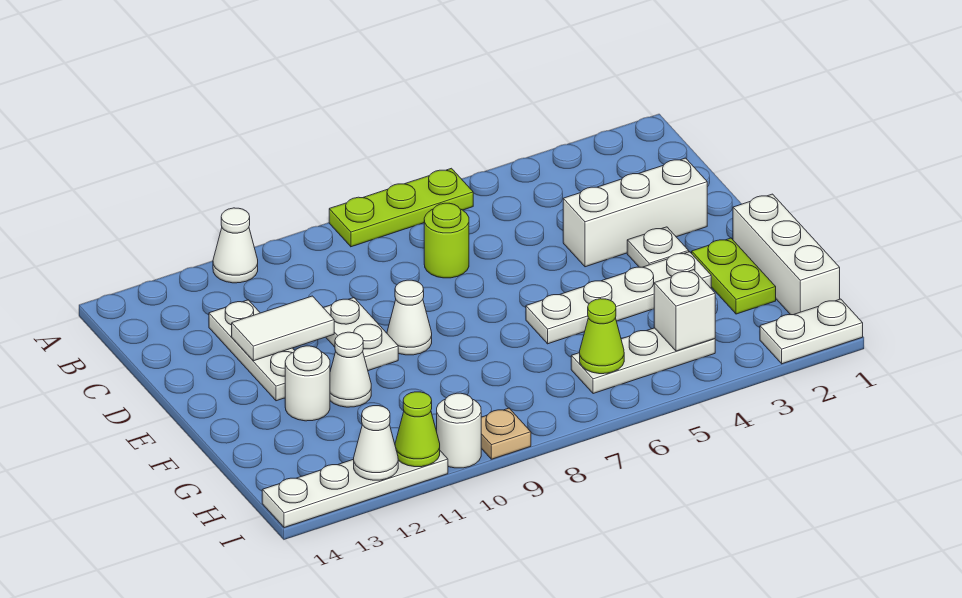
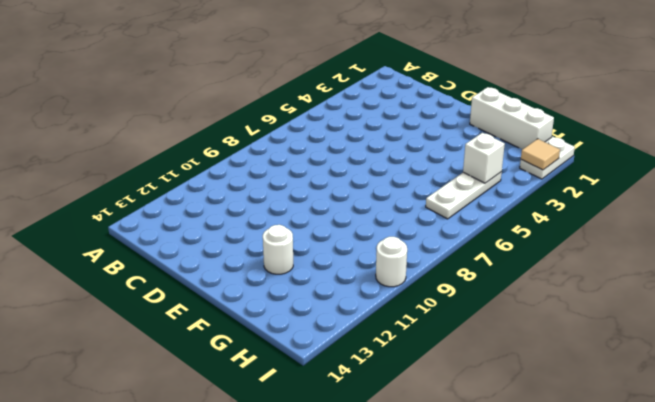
tan 1x1 tile [521,139,560,170] -> none
none -> lime 1x3 plate [329,168,473,247]
none -> white 1x1 cone [213,208,258,283]
none -> lime 1x1 round brick [424,203,469,278]

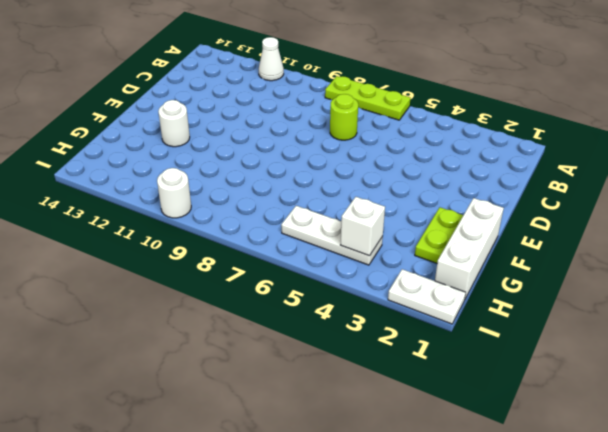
none -> white 1x3 plate [209,300,295,401]
none -> white 1x3 brick [563,158,707,267]
none -> white 1x2 plate [324,298,398,371]

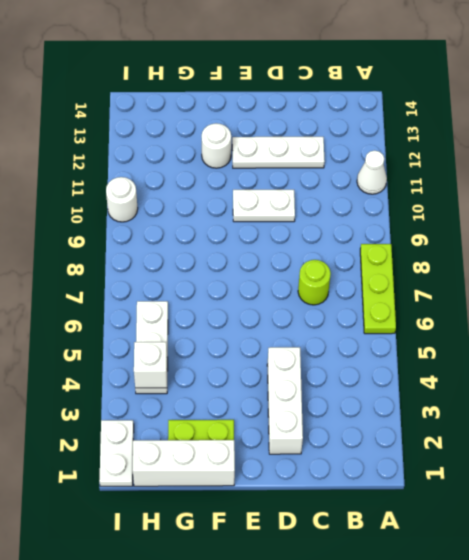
none -> white 1x1 plate [627,227,689,267]
none -> white 1x1 cone [387,280,432,355]
none -> white 1x4 plate [526,252,711,344]

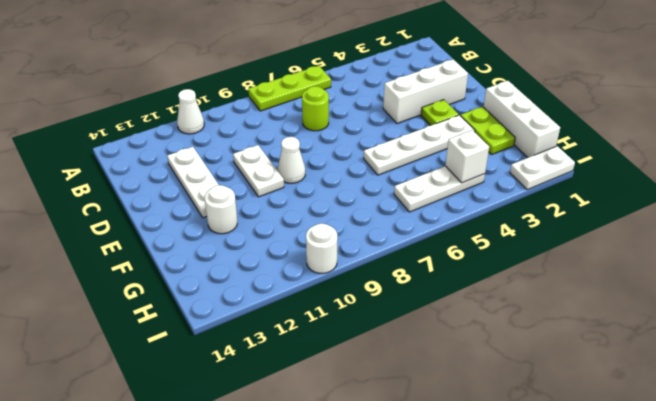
lime 1x1 plate [421,100,459,126] -> white 1x1 plate [627,227,689,267]
none -> white 1x1 cone [330,332,371,407]
none -> tan 1x1 plate [481,408,531,459]
none -> white 1x4 plate [262,451,448,528]

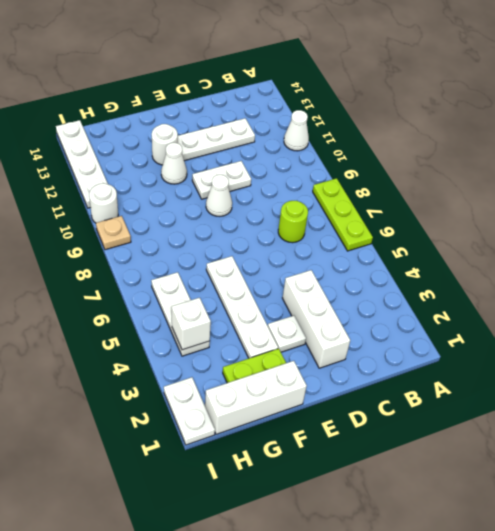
none -> white 1x2 tile [232,296,334,361]
none -> lime 1x1 cone [580,299,624,374]
none -> lime 1x1 cone [395,392,440,467]

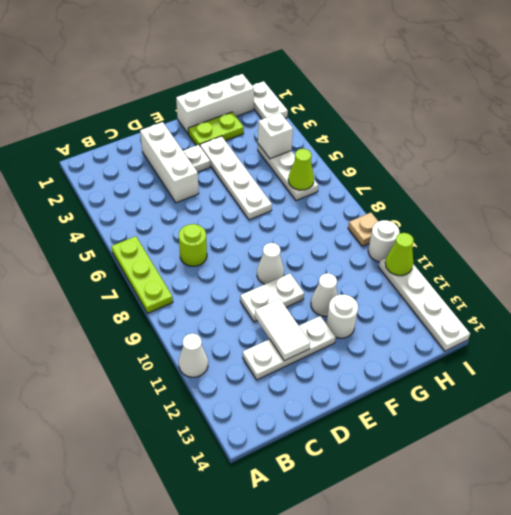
none -> white 1x1 cone [354,406,398,480]

